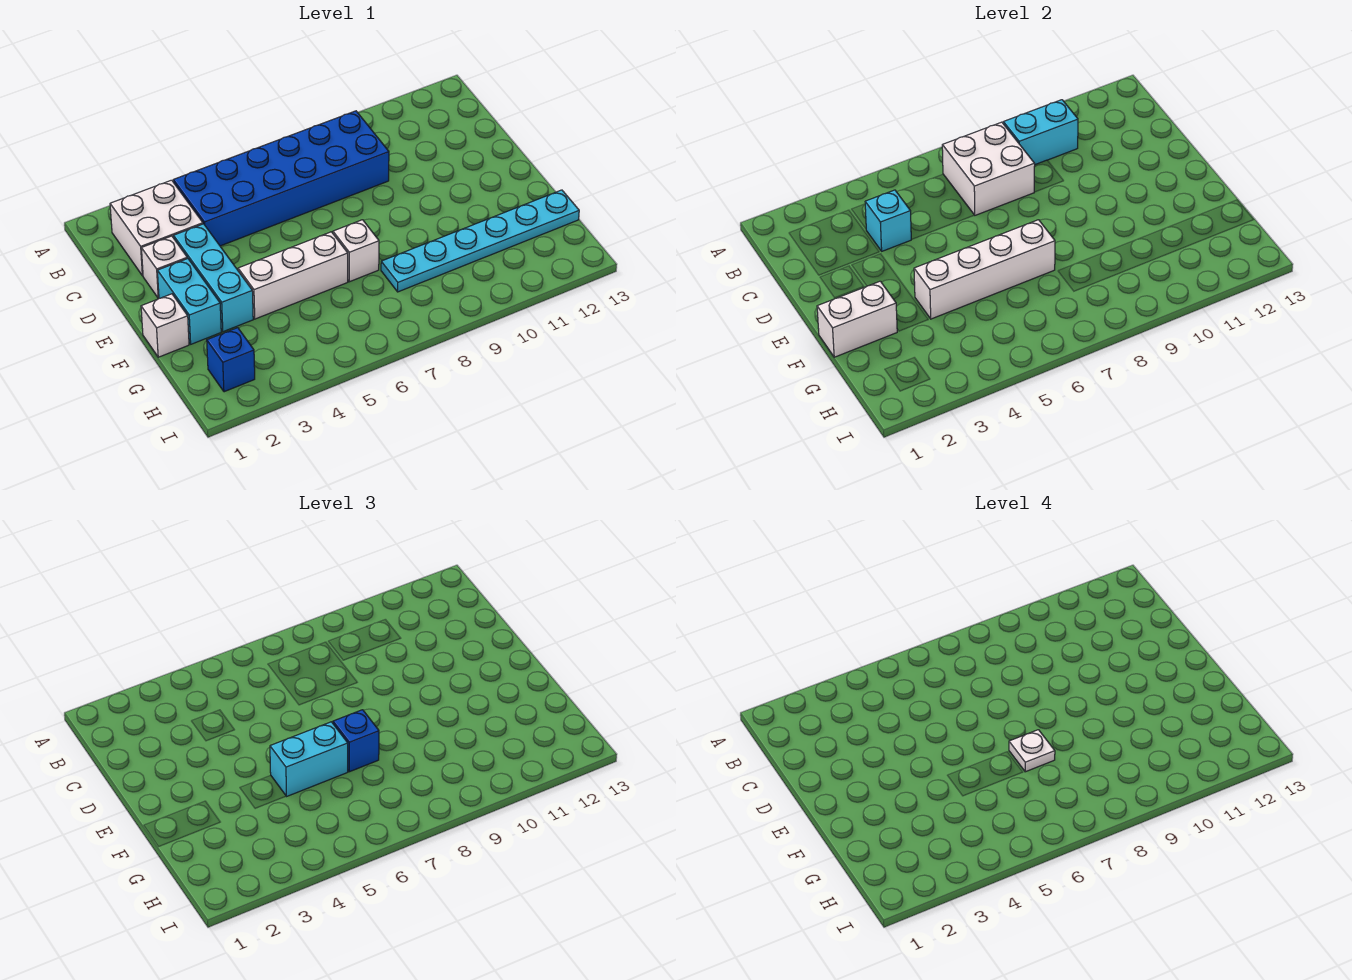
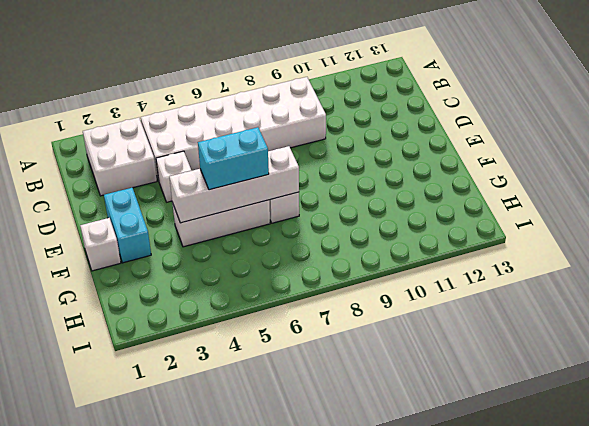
white 2x6 brick [141,77,326,180] -> blue 2x6 brick [173,111,389,246]
white 1x1 brick [156,151,192,202] -> white 1x1 brick moved to [141,236,187,298]
none -> cyan 1x3 brick [174,224,253,332]
none -> cyan 1x6 plate [381,190,579,292]
none -> blue 1x1 brick [207,328,255,392]

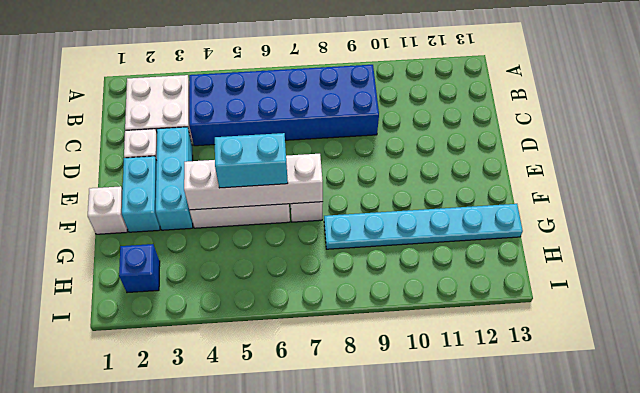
none -> white 2x2 brick [942,122,1035,215]
none -> cyan 1x2 brick [1003,100,1078,165]
none -> cyan 1x1 brick [865,190,912,251]

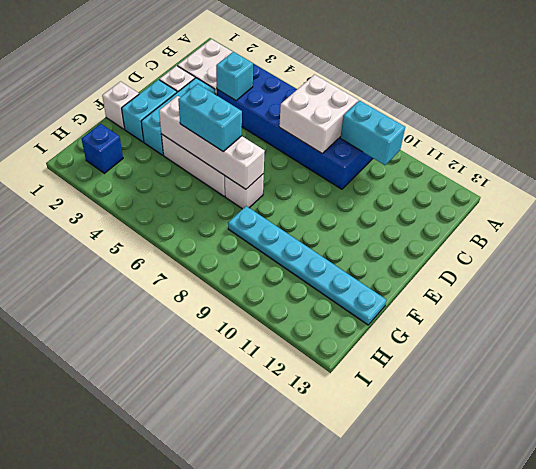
none -> white 1x2 brick [817,281,897,357]
none -> blue 1x1 brick [333,710,379,772]
none -> white 1x1 plate [1009,730,1055,772]

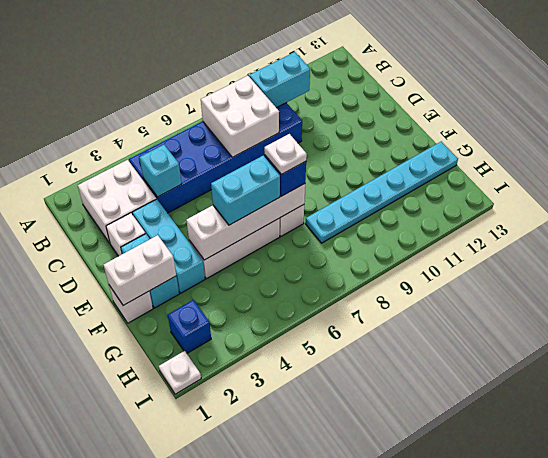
white 1x1 plate [159,351,201,394] -> none

